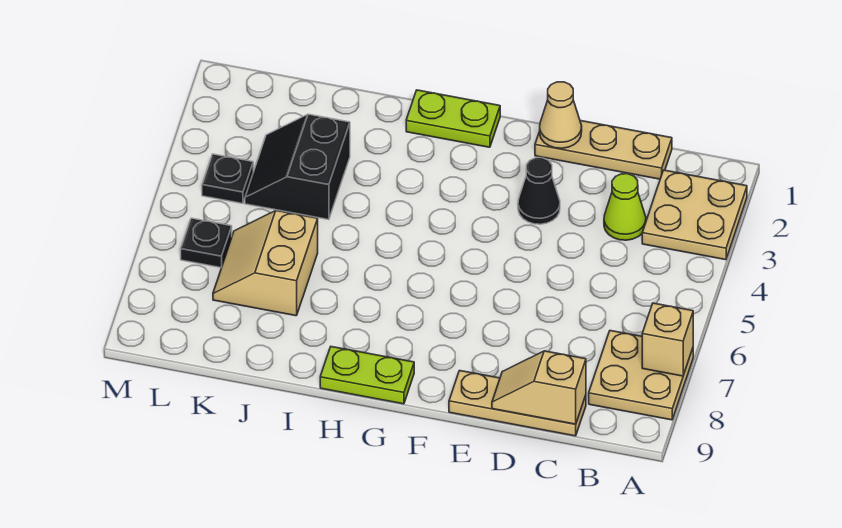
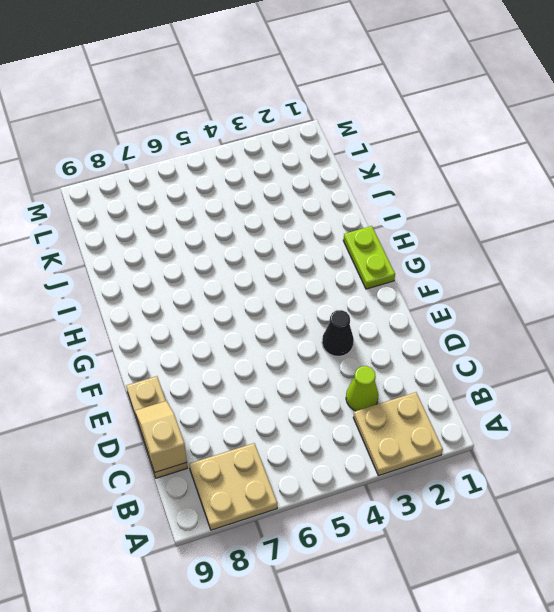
none -> tan 1x3 plate [535,121,672,179]
none -> lime 1x2 plate [320,347,414,404]
none -> black 2x2 slope [245,114,350,220]

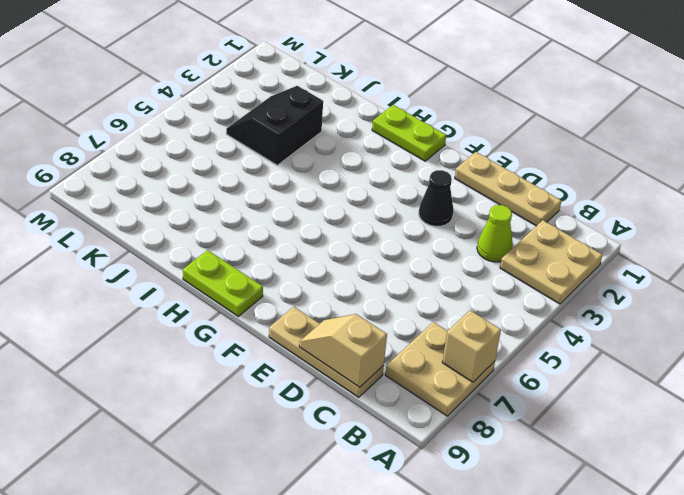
none -> tan 2x2 slope [213,211,318,316]
none -> black 1x1 plate [202,154,253,203]
none -> black 1x1 plate [181,218,232,268]

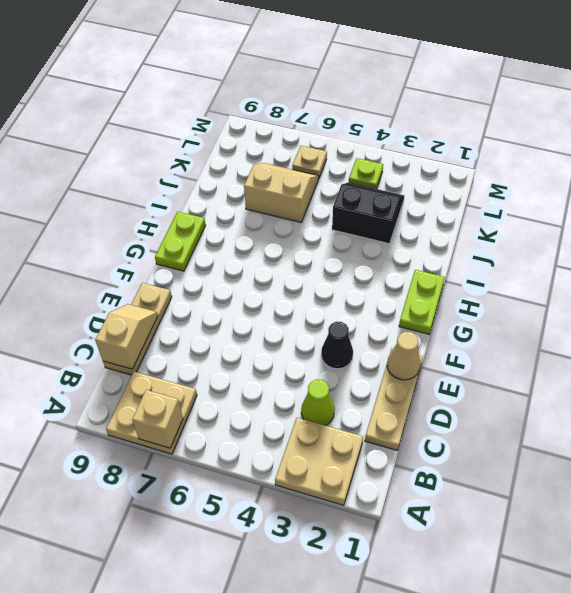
lime 1x1 plate [349,158,383,189] -> black 1x1 plate [202,154,253,203]
tan 1x1 plate [292,146,327,177] -> black 1x1 plate [181,218,232,268]

